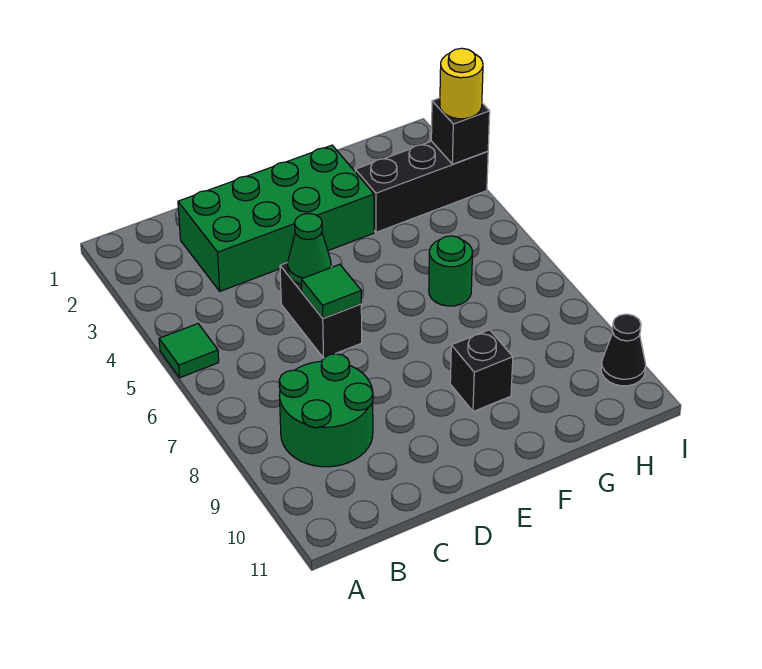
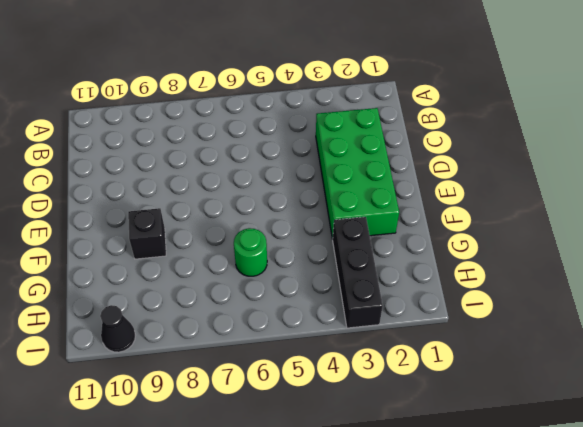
none -> green 1x1 tile [159,324,219,378]
none -> green 2x2 round brick [279,354,373,467]
none -> black 1x2 brick [280,262,362,358]

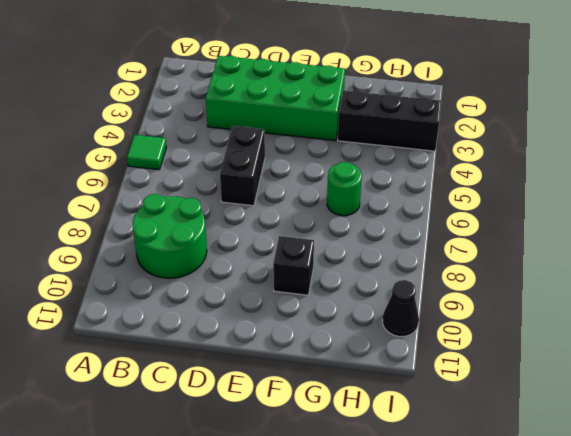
none -> green 1x1 cone [288,213,331,284]
none -> green 1x1 tile [301,264,361,318]
none -> black 1x1 brick [431,98,490,164]

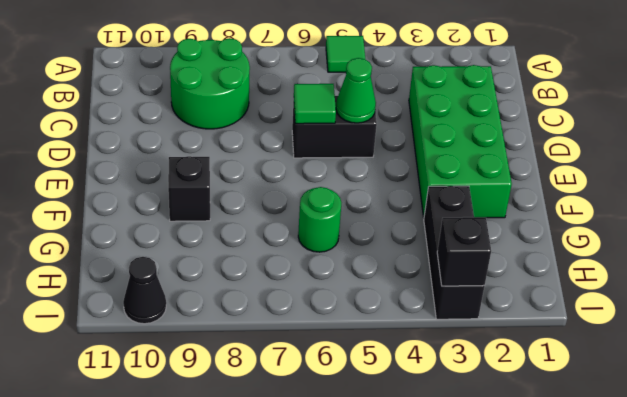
none -> yellow 1x1 round brick [440,48,483,119]

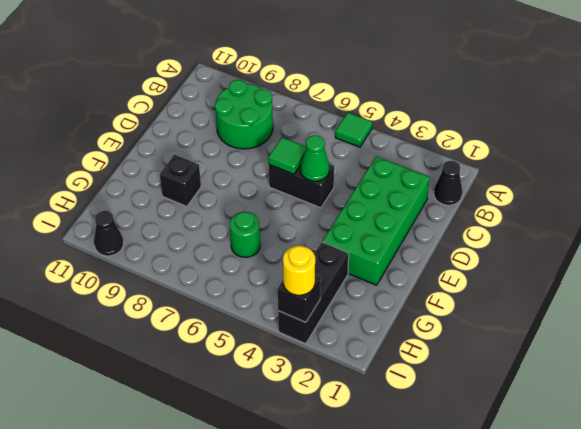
black 1x1 cone [434,161,463,205] -> none

